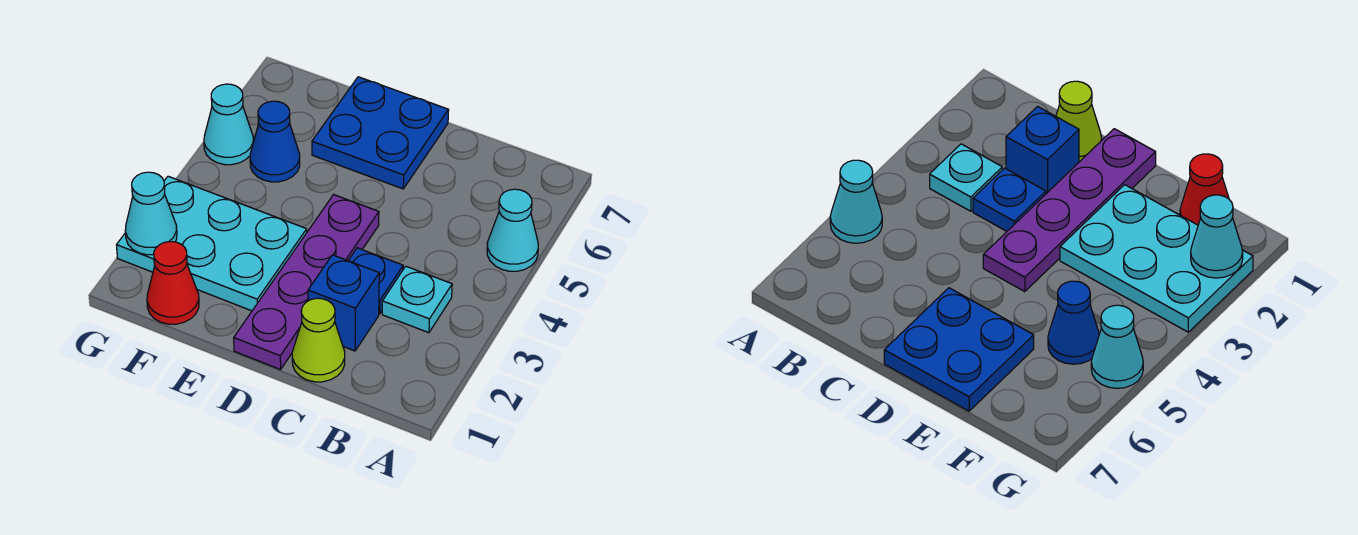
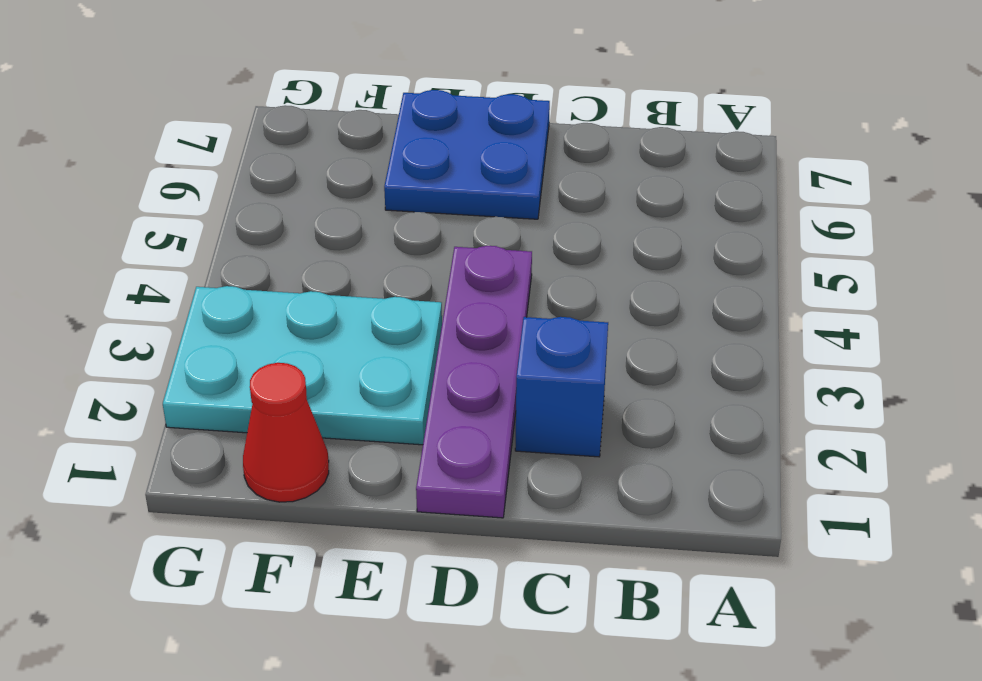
none -> cyan 1x1 cone [487,189,538,271]
none -> cyan 1x1 plate [382,266,452,333]
none -> lime 1x1 cone [292,298,345,382]

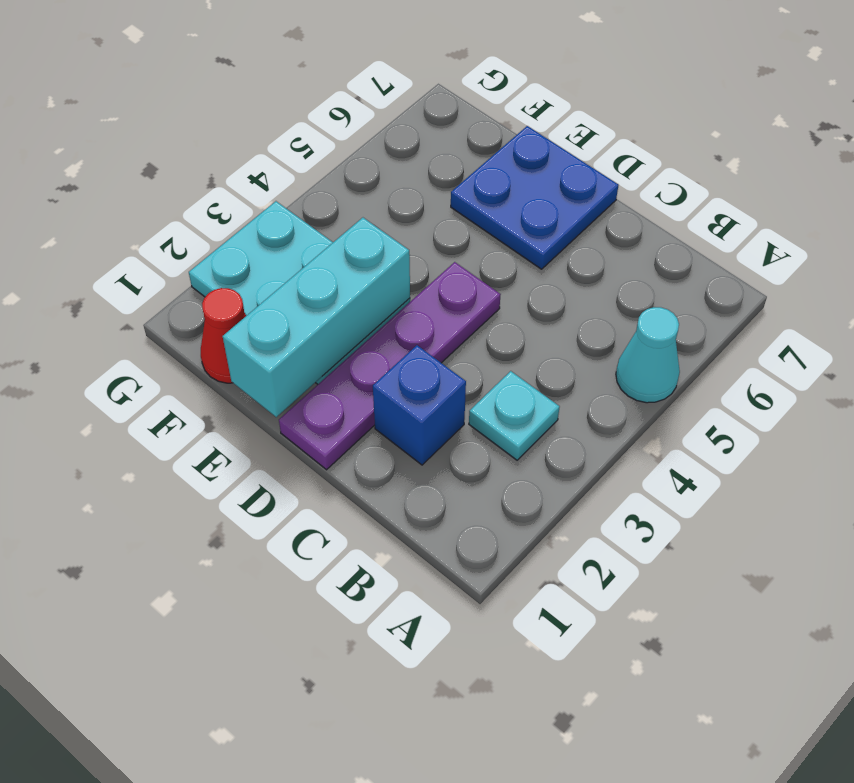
cyan 1x3 brick [223,218,410,417] -> none
none -> lime 1x1 cone [292,298,345,382]
none -> blue 1x1 plate [348,248,403,314]
none -> blue 1x1 cone [250,101,300,182]

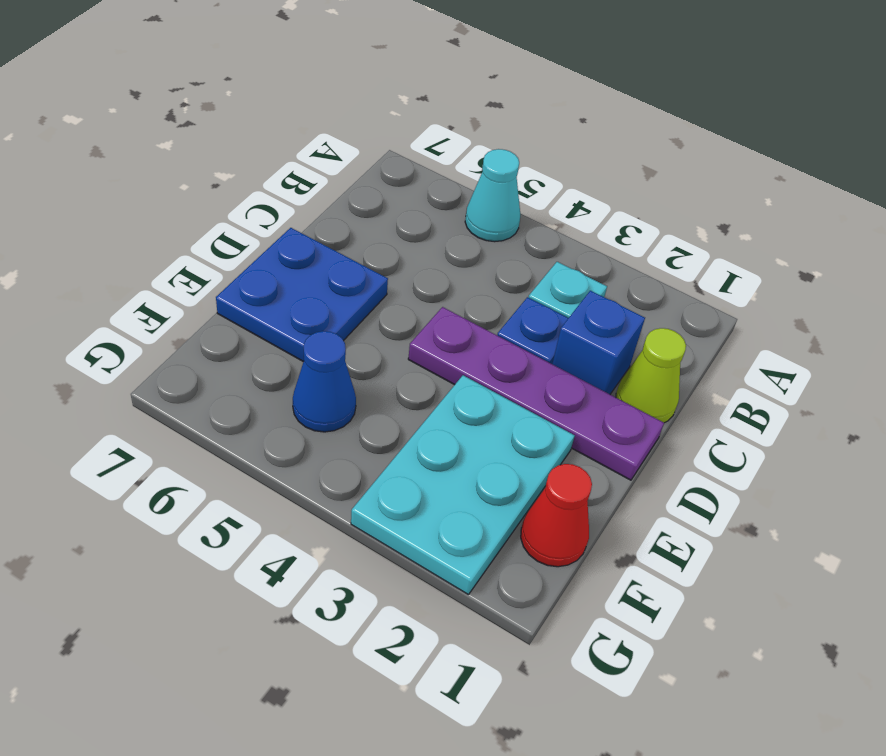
none -> cyan 1x1 cone [204,84,253,165]
none -> cyan 1x1 cone [125,172,177,255]

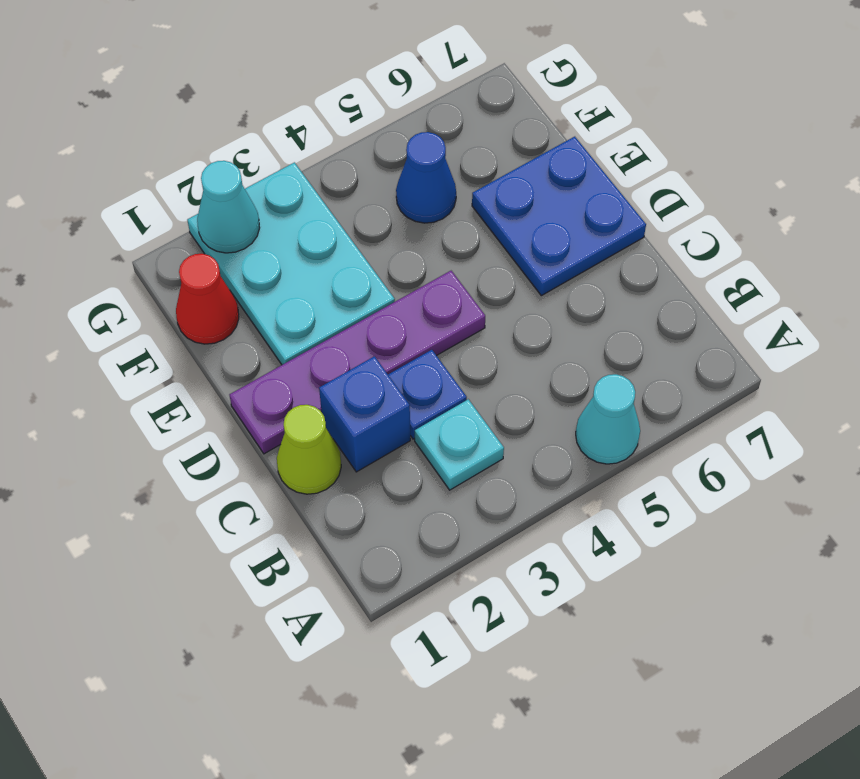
none -> cyan 1x1 cone [204,84,253,165]

